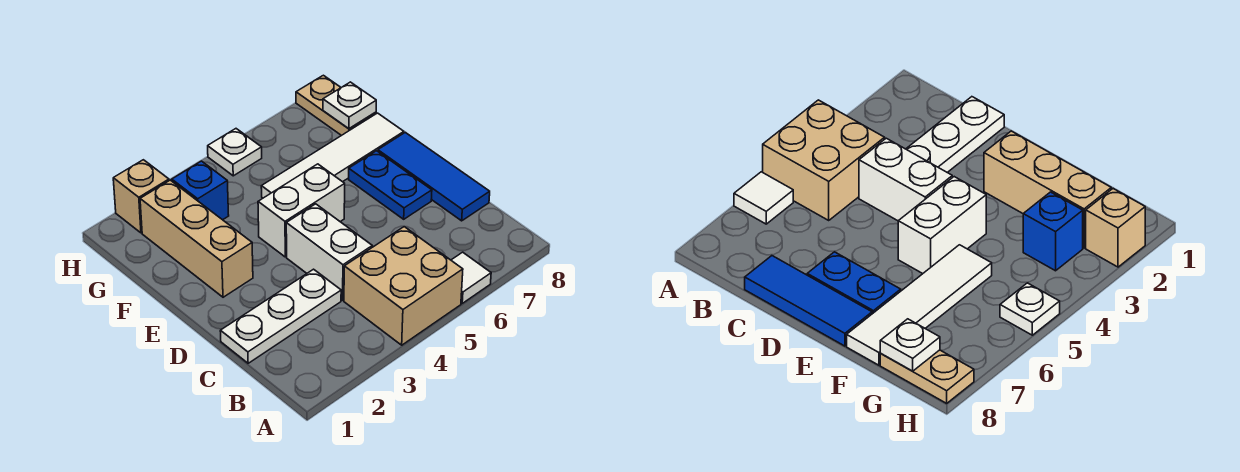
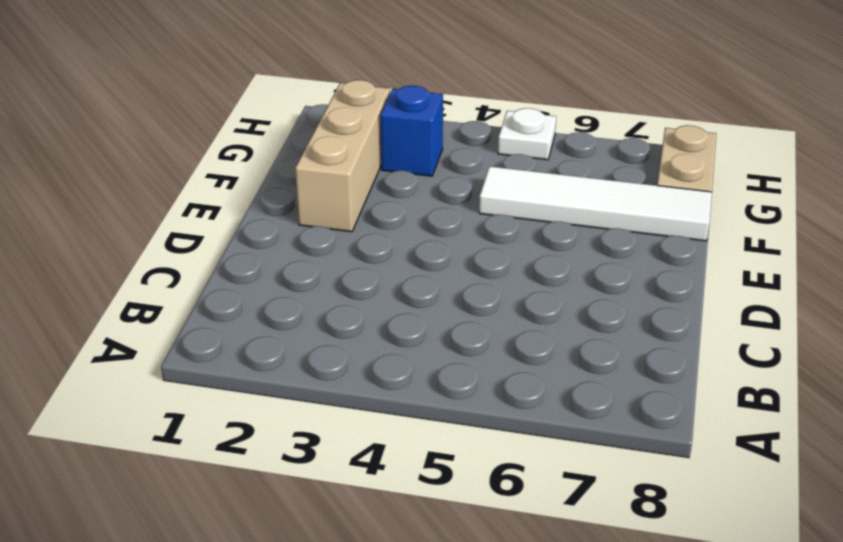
none -> tan 2x2 brick [344,227,463,345]
none -> white 1x1 tile [451,252,491,303]
none -> white 1x3 plate [220,269,341,363]

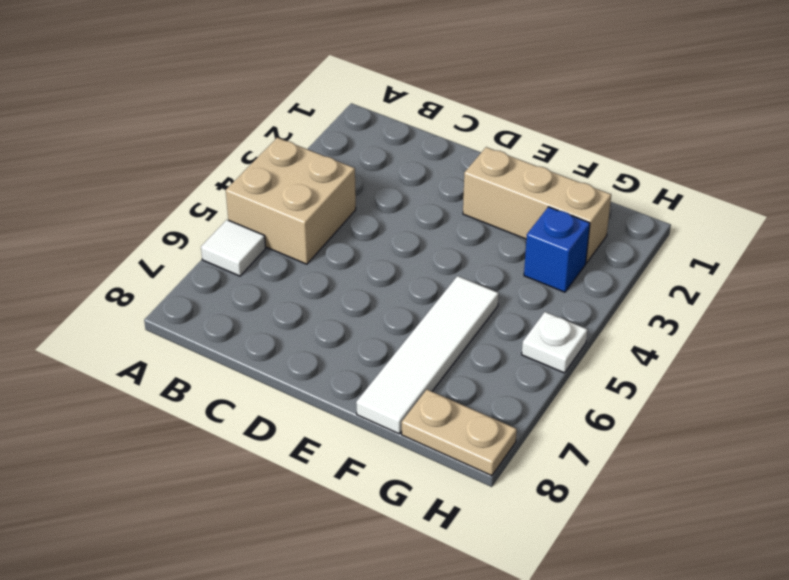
none -> white 1x3 plate [220,269,341,363]
none -> white 1x2 brick [286,204,372,300]
none -> blue 1x3 tile [378,132,490,221]

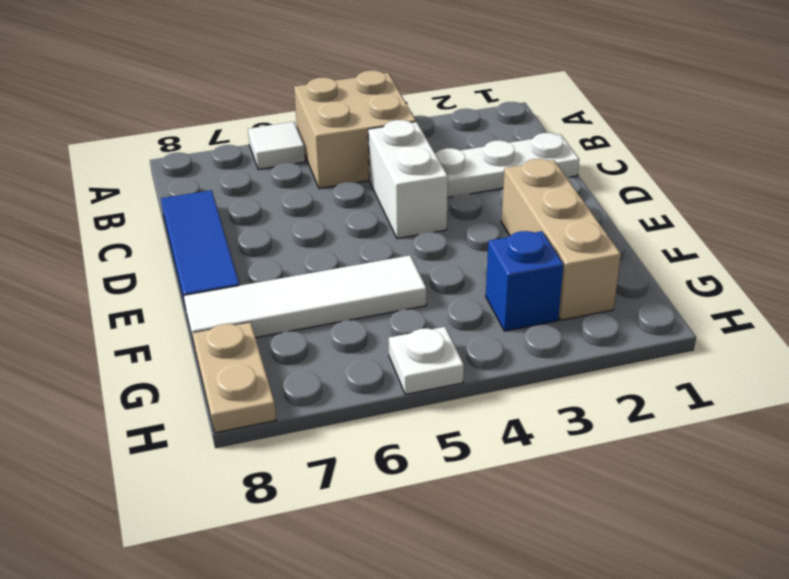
none -> blue 1x2 plate [349,151,432,219]
none -> white 1x2 brick [258,164,345,257]
none -> tan 1x1 brick [113,160,169,233]

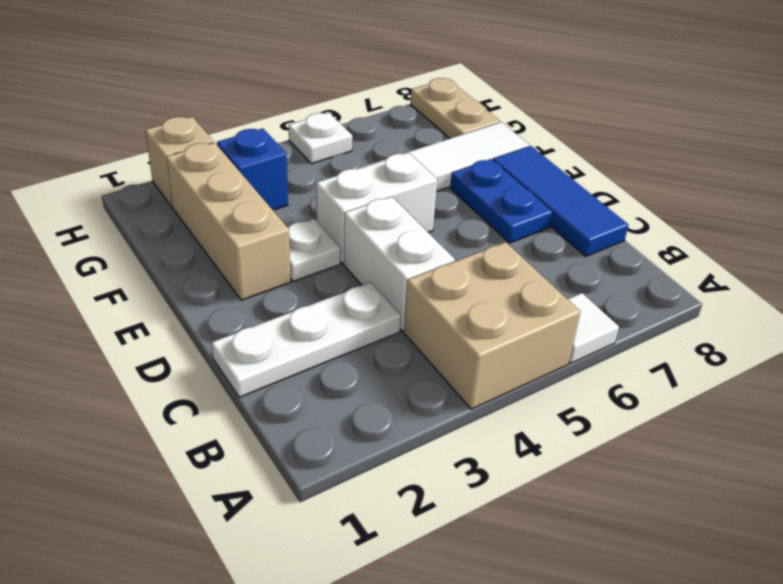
white 1x1 plate [288,219,340,281] -> white 1x1 plate moved to [323,82,376,129]

